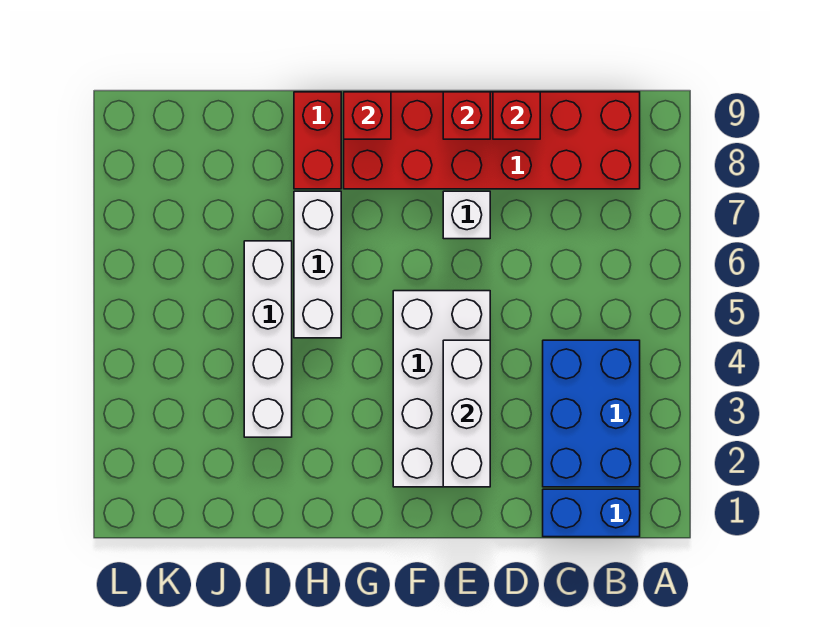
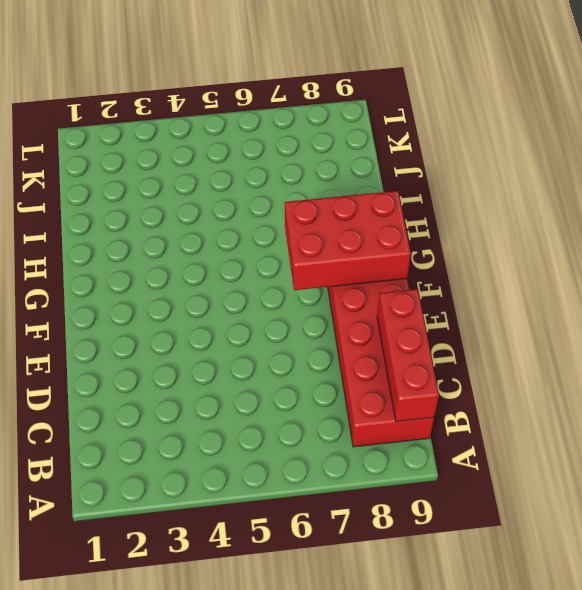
red 1x3 brick [377,289,439,422] -> red 1x1 brick [493,92,540,139]
red 2x3 brick [285,191,411,290] -> red 1x1 brick [344,92,391,139]
none -> blue 1x2 brick [543,489,640,537]
none -> blue 2x3 brick [543,340,640,487]
none -> white 2x4 brick [393,291,490,487]

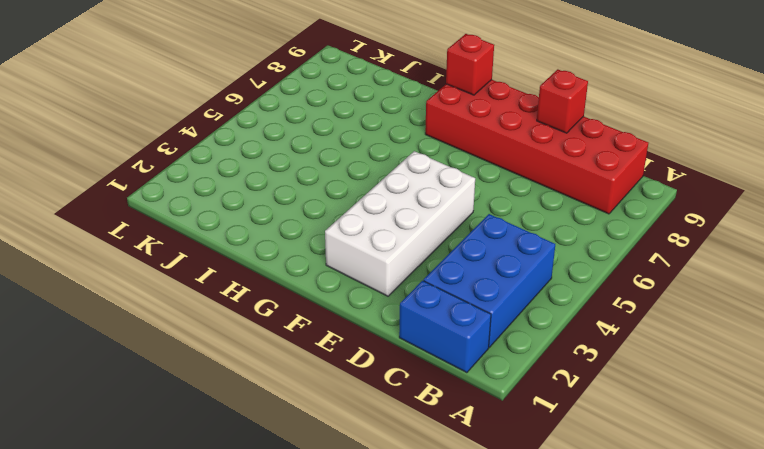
none -> white 1x1 brick [443,191,490,239]
none -> white 1x3 brick [294,191,341,338]
none -> red 1x2 brick [294,92,341,189]

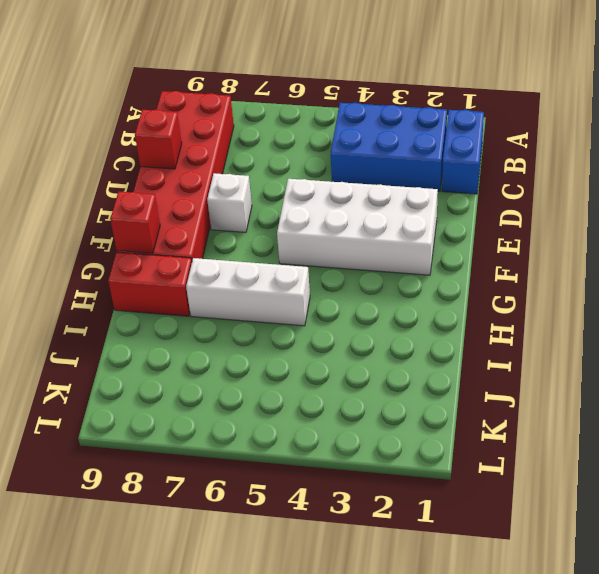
none -> white 1x4 brick [244,241,292,437]
none -> white 1x3 brick [443,340,490,487]
none -> red 1x1 brick [443,92,490,139]

